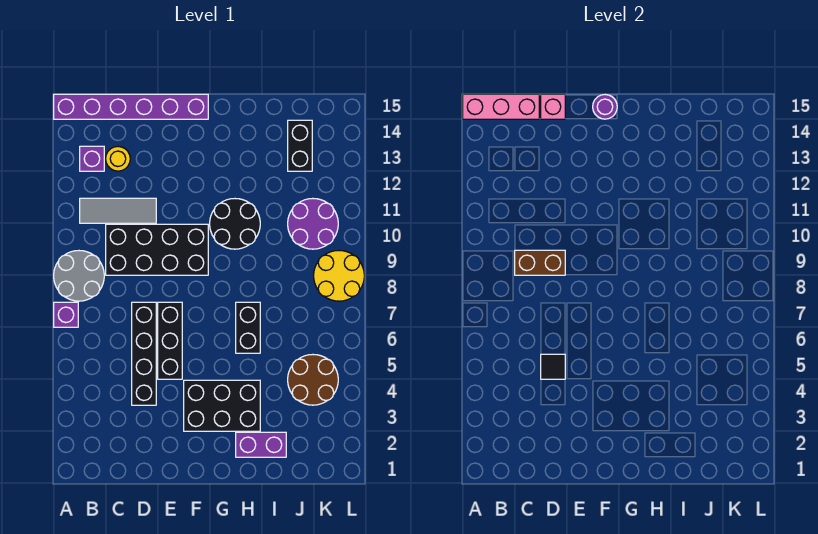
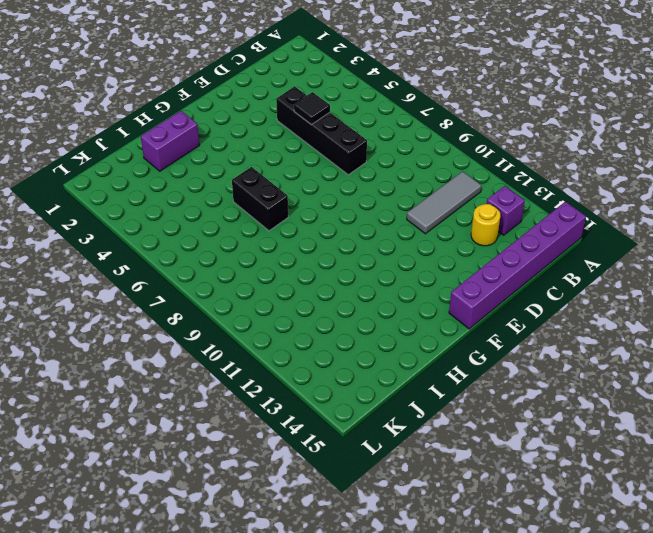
none -> purple 1x1 brick [54,302,78,327]
none -> grey 2x2 round brick [54,251,104,301]
none -> black 2x4 brick [106,224,208,275]

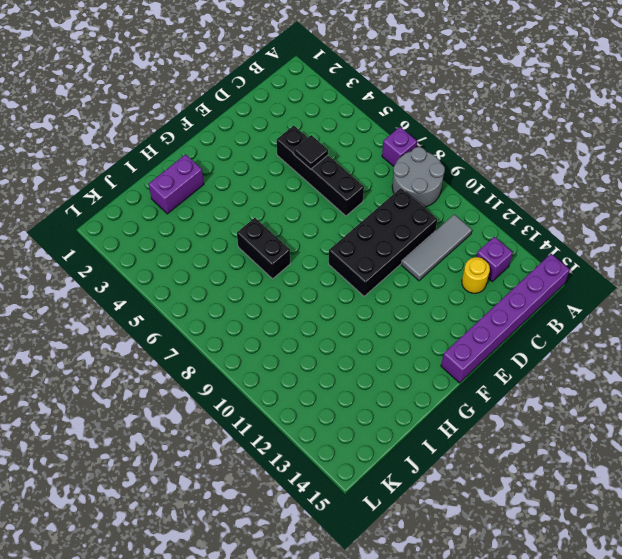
none -> black 1x3 brick [158,302,182,379]
none -> black 2x3 brick [184,380,260,431]
none -> black 2x2 round brick [210,199,260,249]

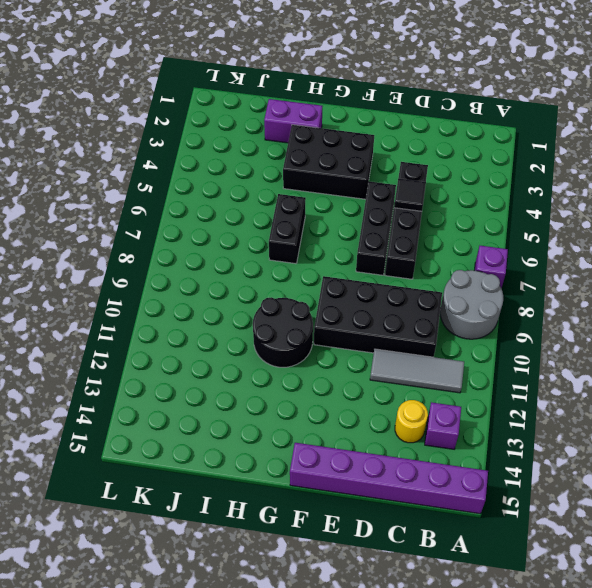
none -> brown 2x2 round brick [288,355,338,405]
none -> purple 2x2 round brick [288,199,338,249]
none -> black 1x2 brick [288,120,312,171]

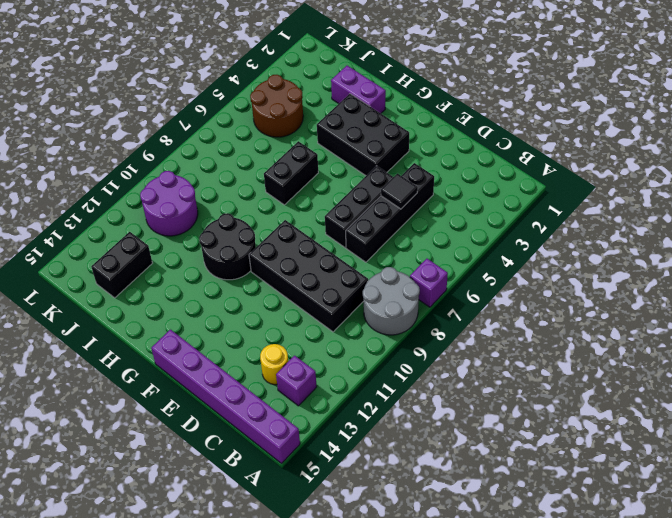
none -> grey 1x3 tile [80,198,156,223]
none -> yellow 2x2 round brick [314,251,364,301]
none -> pink 1x3 brick [463,94,539,119]

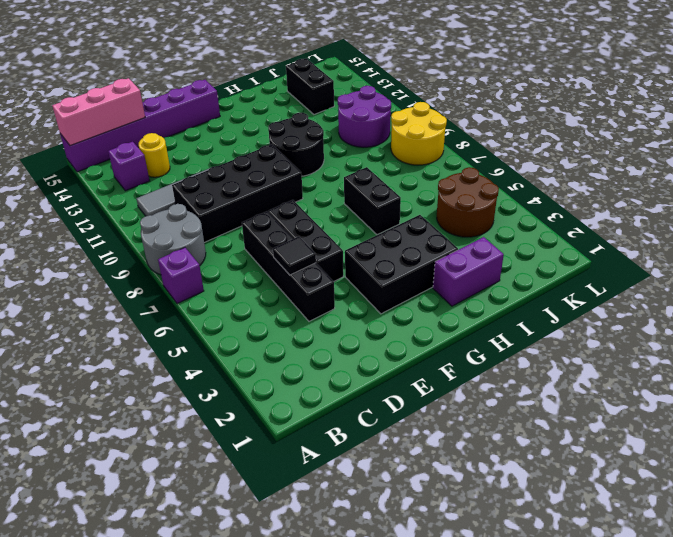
none -> brown 1x2 brick [515,250,565,275]
none -> pink 1x1 brick [541,94,565,119]
none -> purple 1x1 round brick [593,95,617,119]

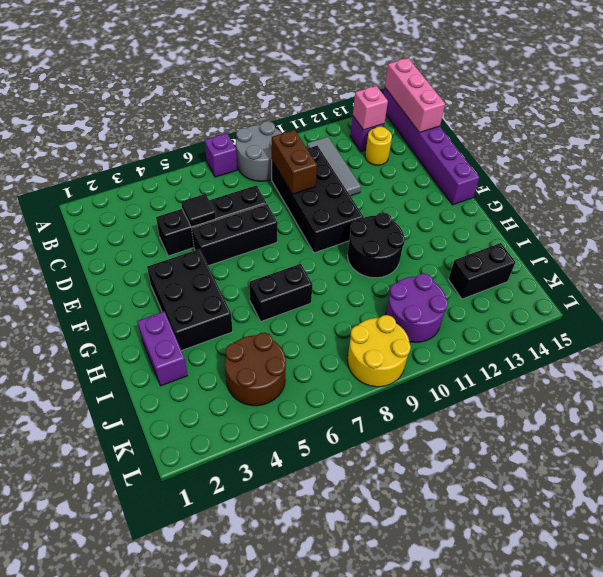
pink 1x1 brick [353,86,388,130] -> pink 1x1 brick moved to [541,94,565,119]
none -> purple 1x1 round brick [593,95,617,119]

